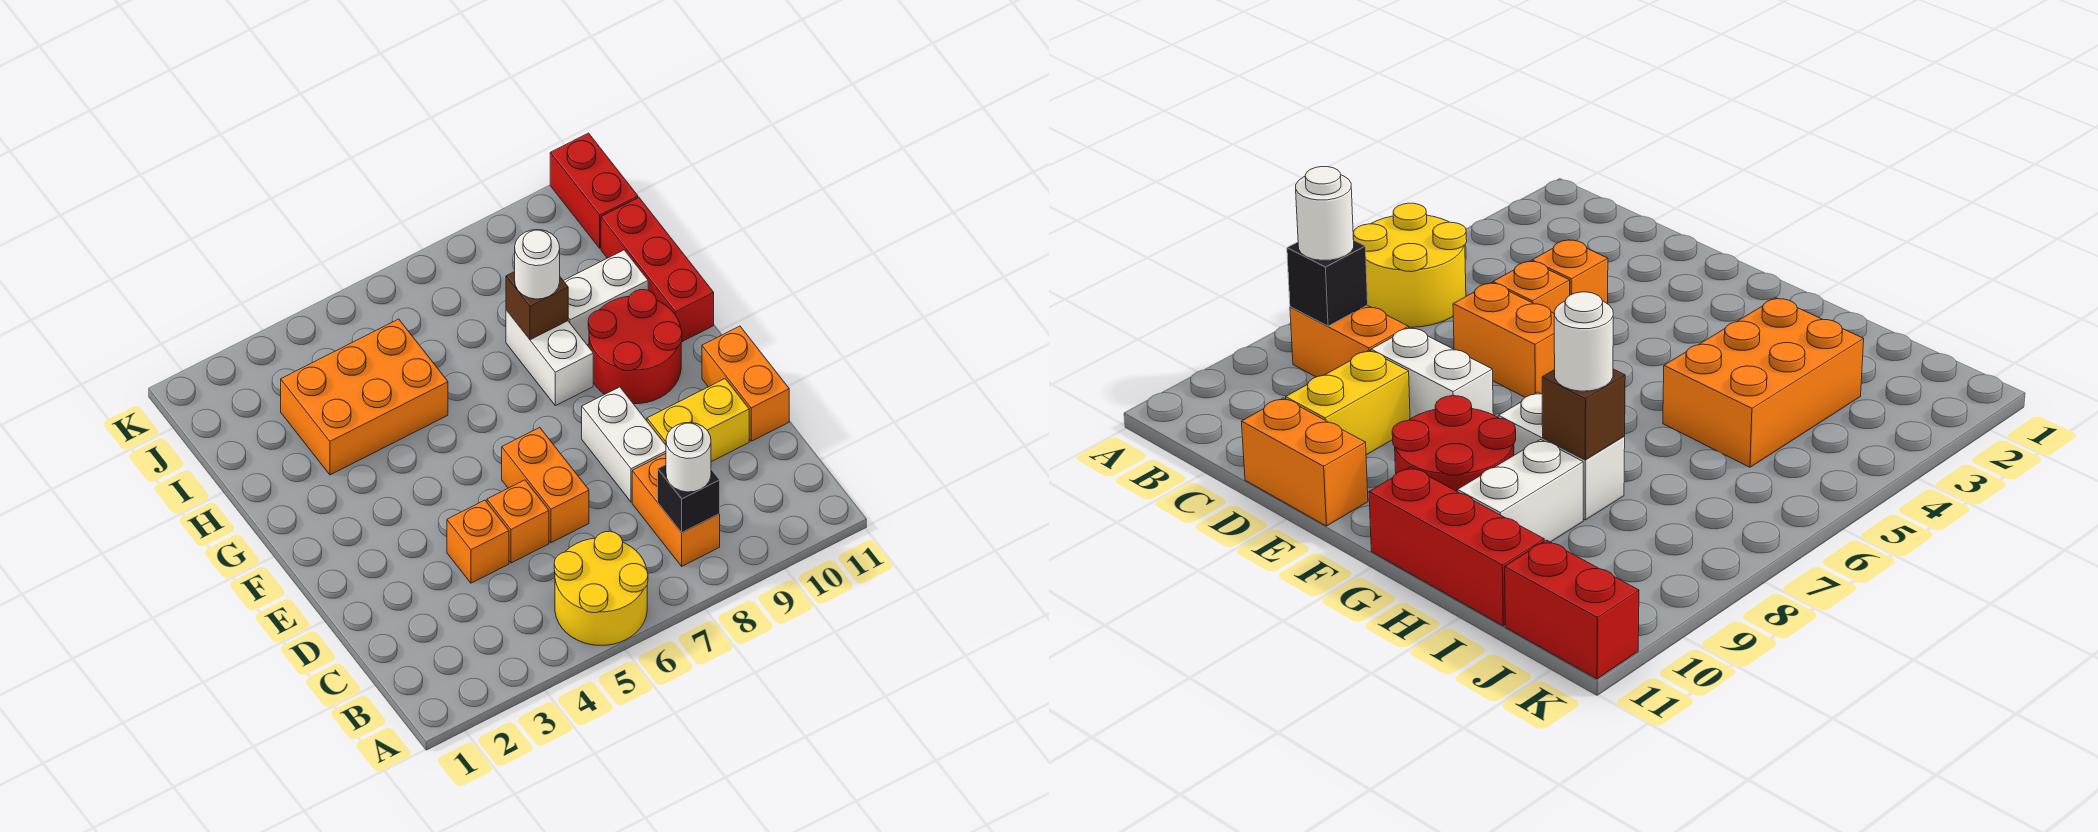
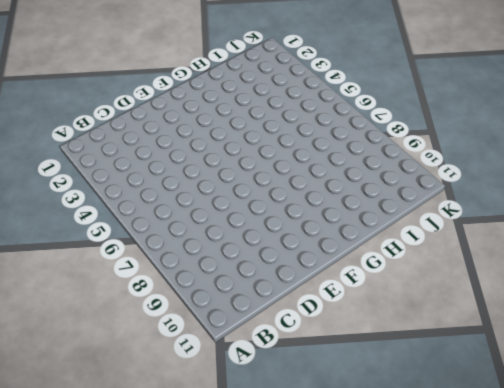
none -> yellow 2x2 round brick [554,531,648,645]
none -> orange 1x2 brick [632,454,720,566]
none -> orange 1x1 brick [447,500,509,583]

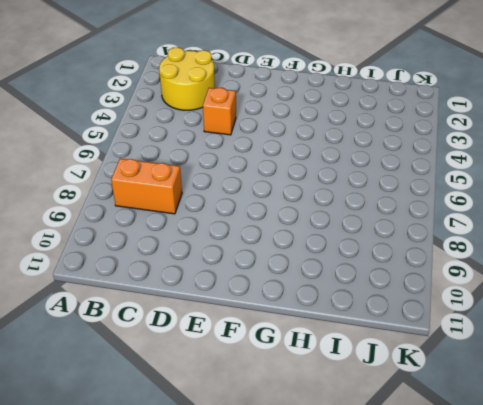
yellow 2x2 round brick [159,47,215,110] -> yellow 2x2 round brick moved to [554,531,648,645]
none -> orange 1x1 brick [487,480,549,563]
none -> orange 1x2 brick [502,428,589,543]
none -> white 1x2 brick [582,387,666,502]

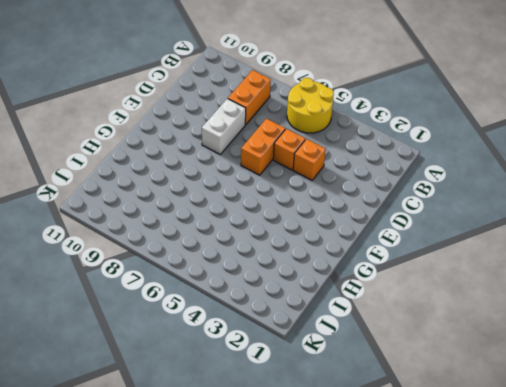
none -> yellow 1x2 brick [647,379,749,462]
none -> orange 1x2 brick [702,326,789,441]
none -> red 2x2 round brick [588,290,682,404]

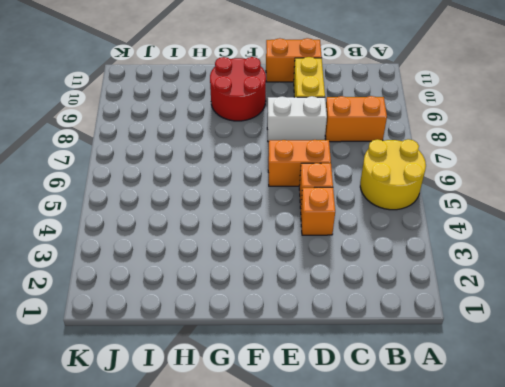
none -> white 1x2 brick [506,310,593,406]
none -> red 1x3 brick [601,198,714,342]
none -> orange 2x3 brick [281,319,448,475]

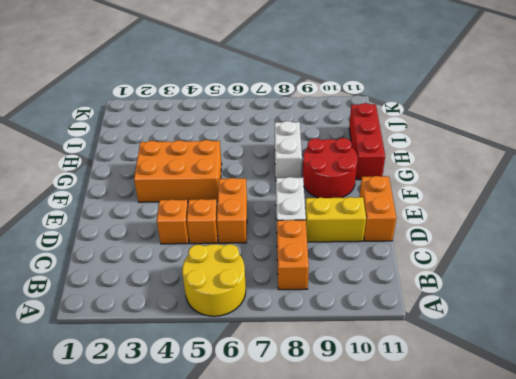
orange 2x3 brick [134,140,222,202] -> orange 2x3 brick moved to [281,319,448,475]
none -> white 1x2 brick [564,250,648,345]
none -> red 1x2 brick [550,133,638,248]
none -> black 1x1 brick [658,465,720,533]

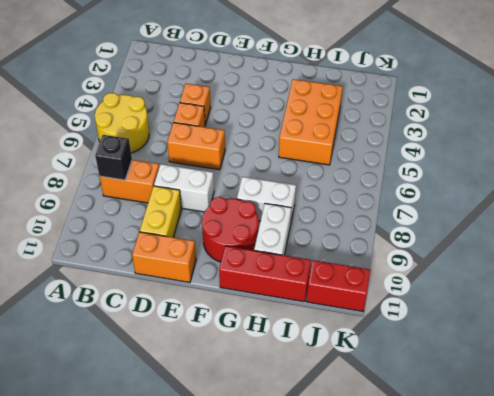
none -> brown 1x1 brick [506,272,568,340]
none -> white 1x1 round brick [666,422,711,492]
none -> white 1x1 round brick [515,230,560,299]

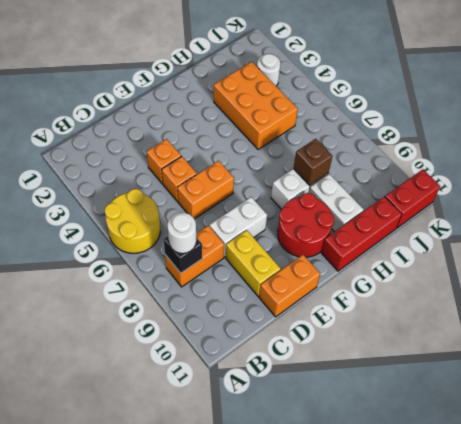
white 1x1 round brick [257,54,280,86] -> white 1x1 round brick moved to [515,230,560,299]

